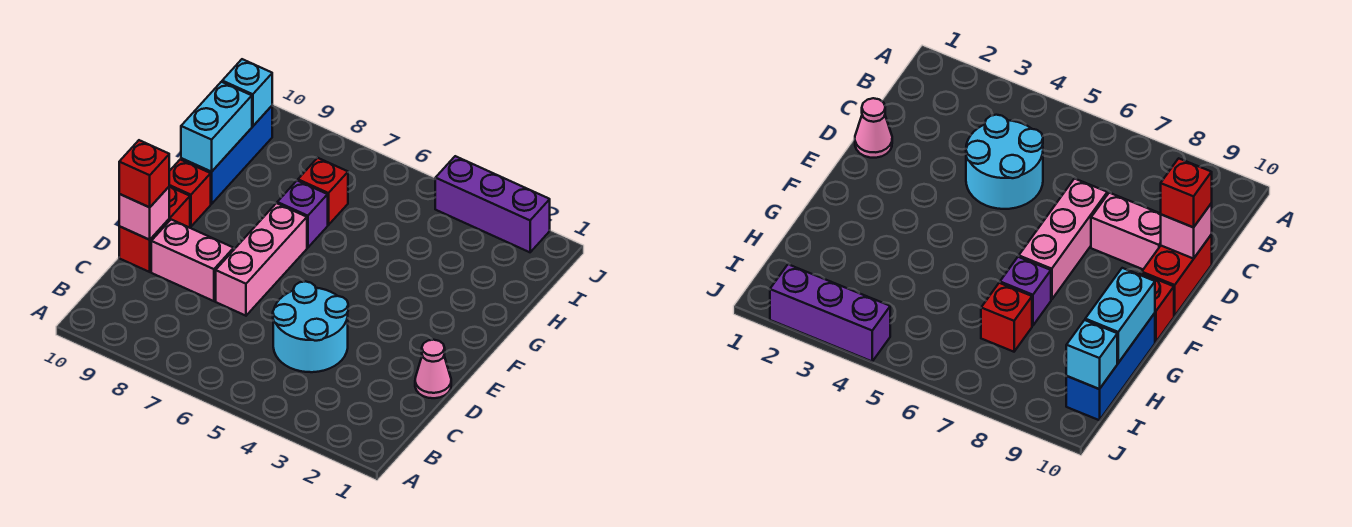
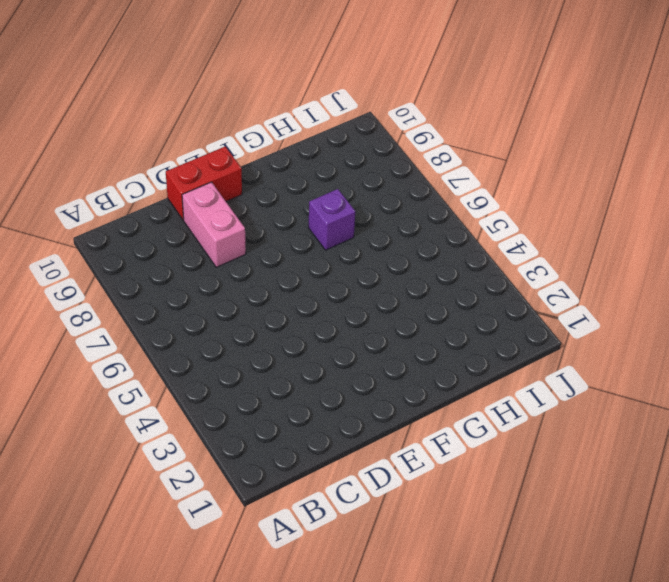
none -> cyan 2x2 round brick [273,281,348,372]
none -> pink 1x1 cone [415,340,451,398]
none -> pink 1x3 brick [216,203,307,316]

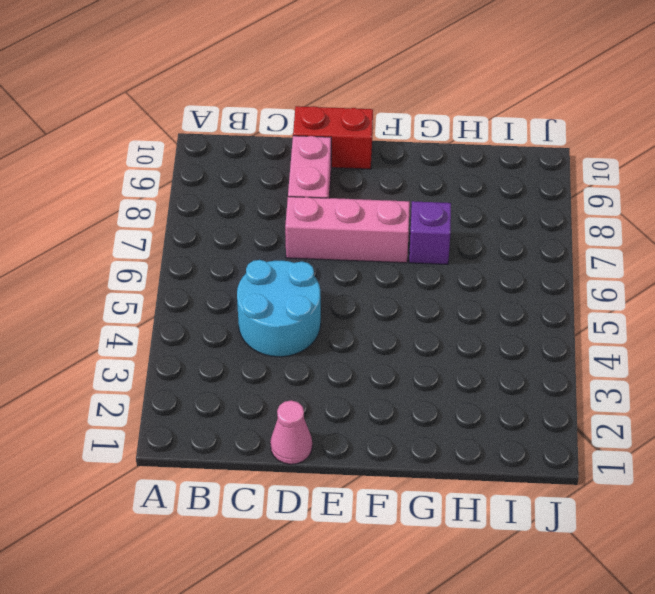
none -> red 1x1 brick [169,160,211,227]
none -> blue 1x3 brick [181,106,272,204]
none -> red 1x1 brick [298,158,348,225]

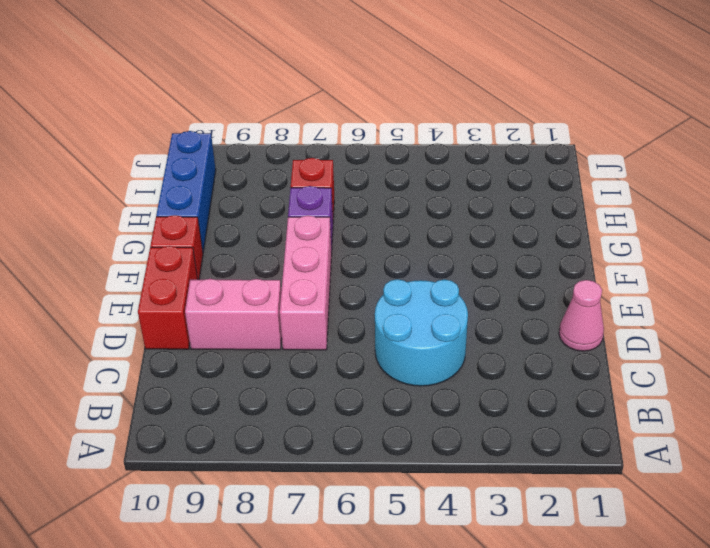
none -> purple 1x3 brick [435,156,550,252]
none -> pink 1x1 brick [119,187,169,240]
none -> cyan 1x2 brick [181,82,252,172]

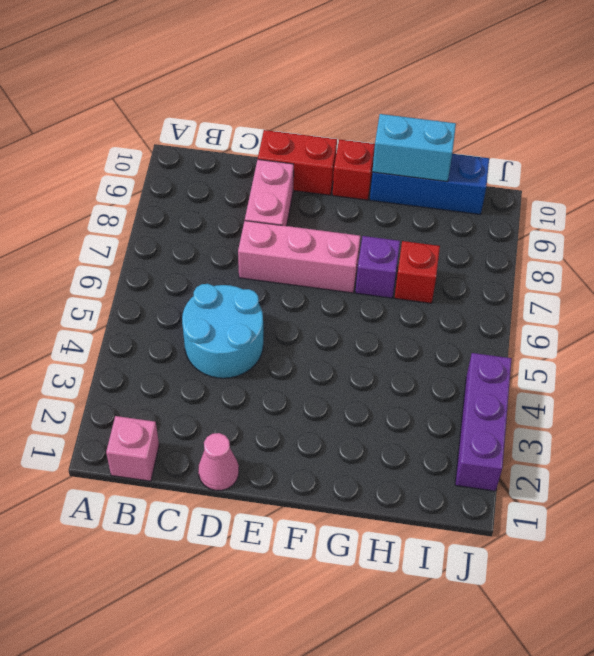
pink 1x1 brick [106,416,159,481] -> pink 1x1 brick moved to [119,187,169,240]
none -> cyan 1x1 brick [222,59,272,126]
none -> red 1x1 brick [119,140,169,207]

